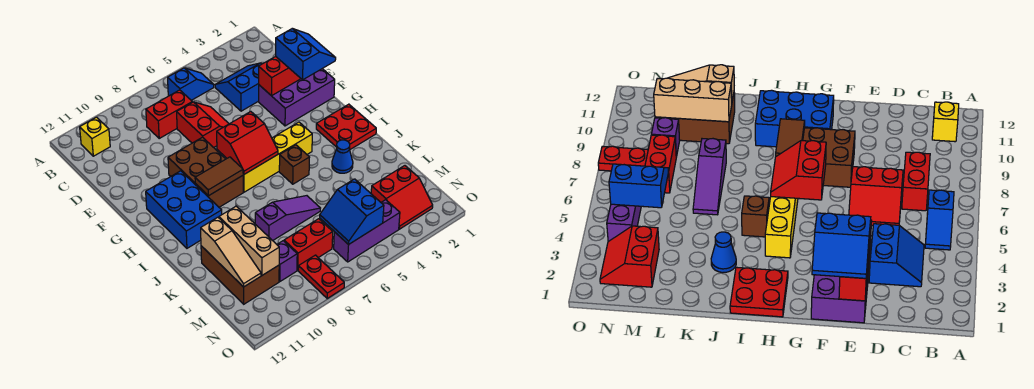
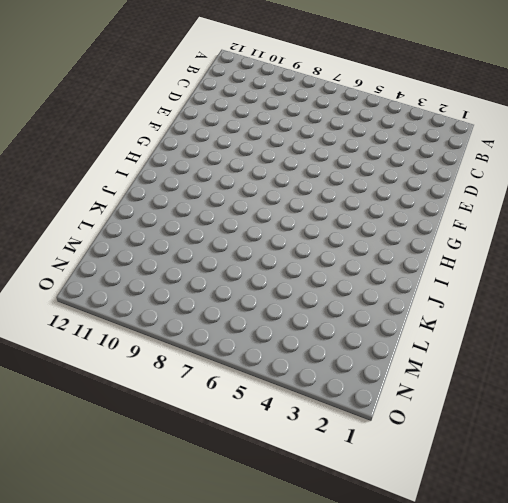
none -> blue 1x2 slope [168,68,214,100]
none -> yellow 1x1 brick [80,117,110,156]
none -> blue 2x2 slope [215,63,261,111]

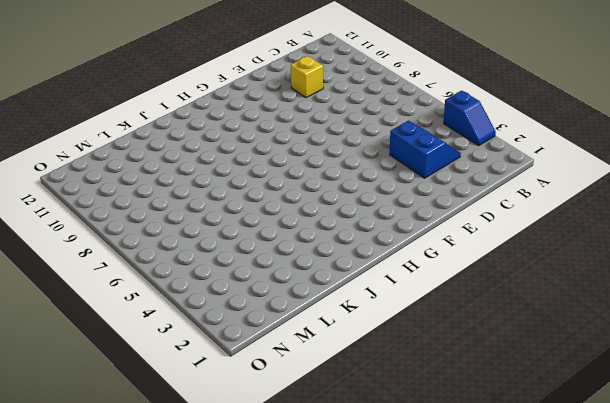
blue 1x2 slope [444,91,496,146] -> blue 1x2 slope moved to [168,68,214,100]
yellow 1x1 brick [291,56,323,98] -> yellow 1x1 brick moved to [80,117,110,156]
none -> red 1x2 brick [146,90,192,138]
none -> red 2x2 slope [177,102,229,147]
none -> purple 2x3 brick [259,69,335,126]

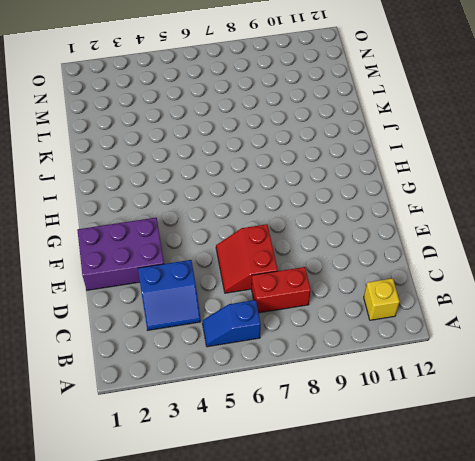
none -> brown 2x3 brick [168,137,243,207]
none -> blue 2x3 brick [146,171,222,248]
none -> red 2x2 plate [316,104,376,150]

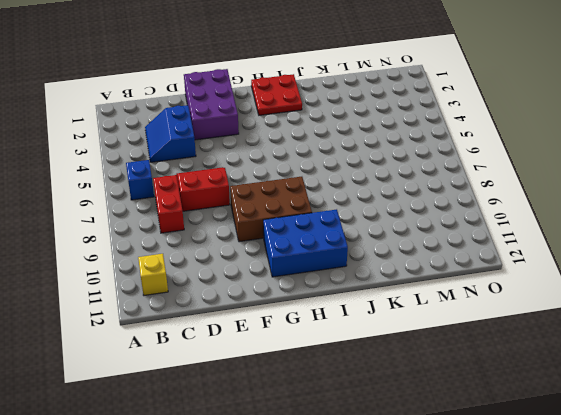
none -> yellow 1x4 brick [243,122,312,192]
none -> brown 1x1 brick [279,145,310,184]
none -> blue 1x1 cone [332,140,353,173]

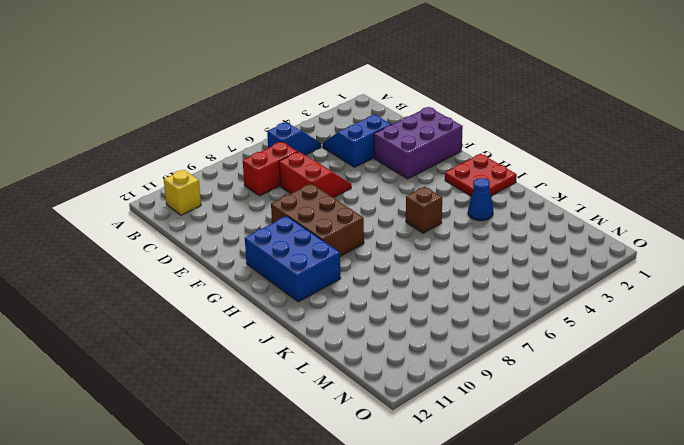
none -> yellow 1x4 brick [243,122,312,192]
none -> purple 1x3 slope [255,196,320,241]
none -> brown 2x3 brick [201,246,279,304]

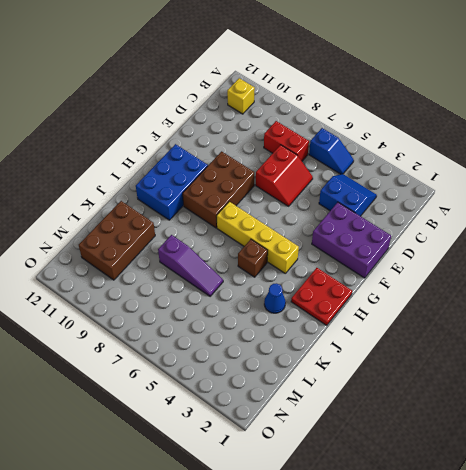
none -> red 2x2 slope [371,166,433,229]
none -> red 1x2 brick [284,219,333,270]
none -> purple 1x1 brick [277,241,297,281]

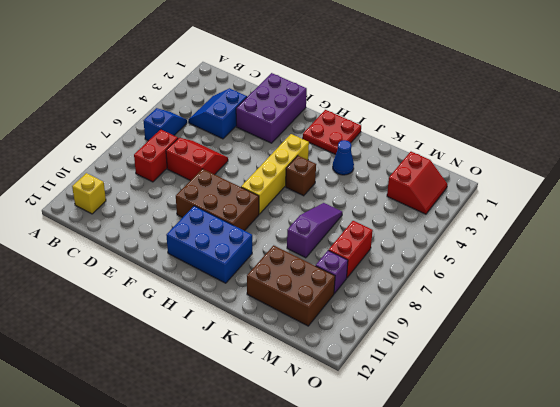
none -> purple 1x3 brick [334,200,400,262]
none -> red 1x2 plate [298,255,344,298]
none -> red 1x3 brick [259,56,301,96]

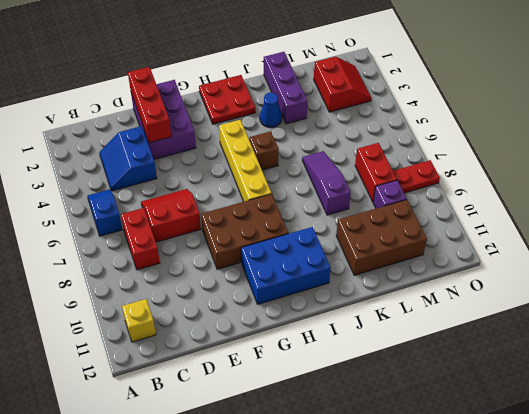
purple 1x3 brick [264,52,308,124] -> purple 1x3 brick moved to [334,200,400,262]
none -> red 2x2 slope [217,112,278,174]
none -> brown 1x2 tile [195,157,243,196]
none -> tan 1x3 brick [219,206,279,275]

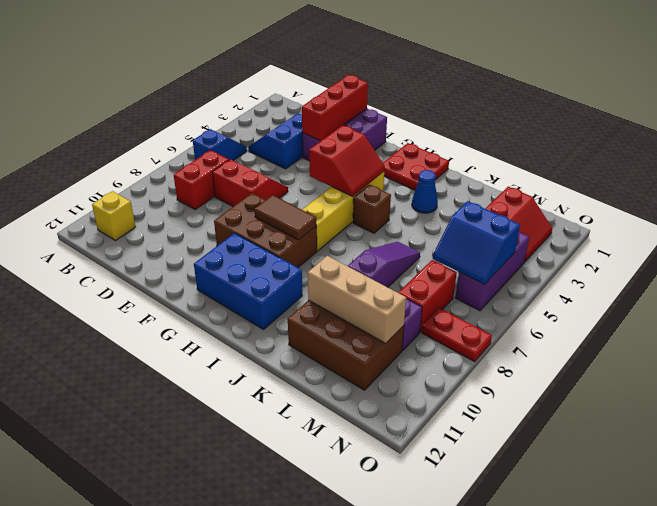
red 2x2 slope [309,125,385,197] -> red 2x2 slope moved to [217,112,278,174]
brown 1x2 tile [255,195,316,240] -> brown 1x2 tile turned to [195,157,243,196]
none -> tan 1x3 slope [201,217,261,287]
none -> blue 2x2 slope [276,29,336,80]

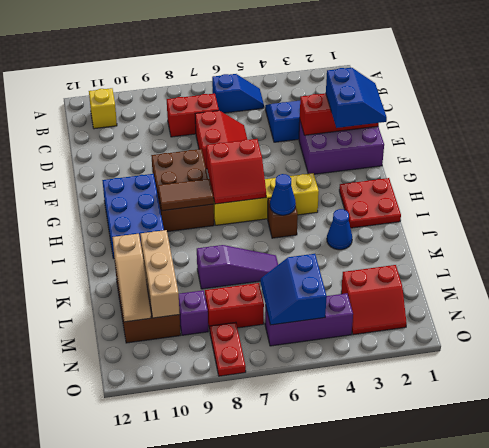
blue 1x1 cone [270,174,296,215] -> none

